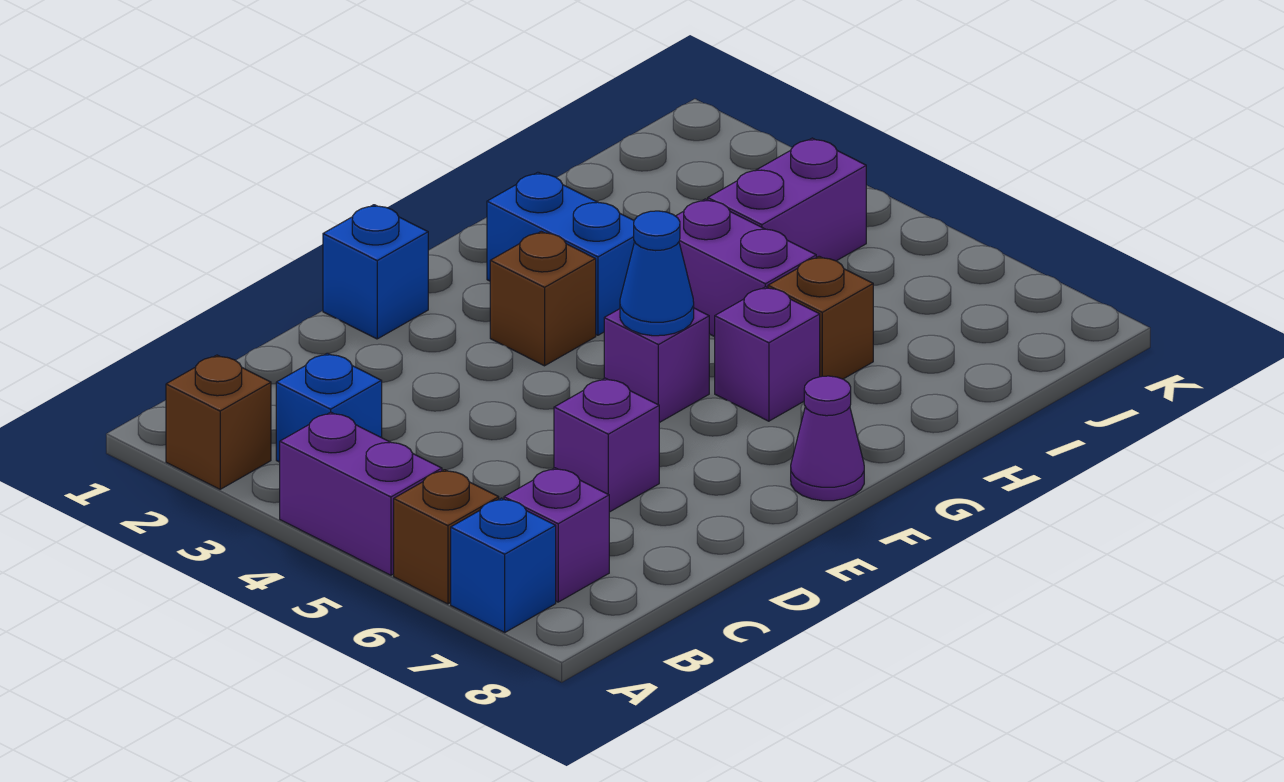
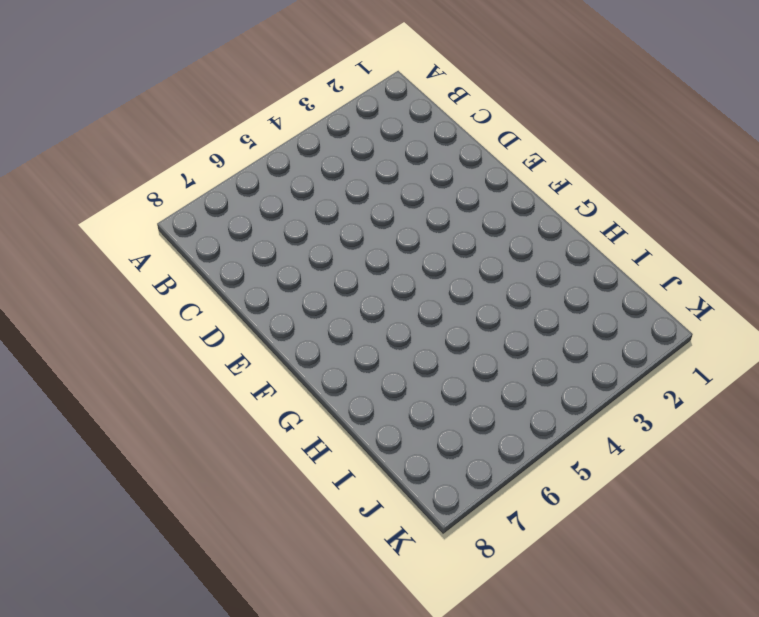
none -> brown 1x1 brick [166,355,271,489]
none -> purple 1x2 brick [280,412,442,575]
none -> brown 1x1 brick [394,470,499,604]

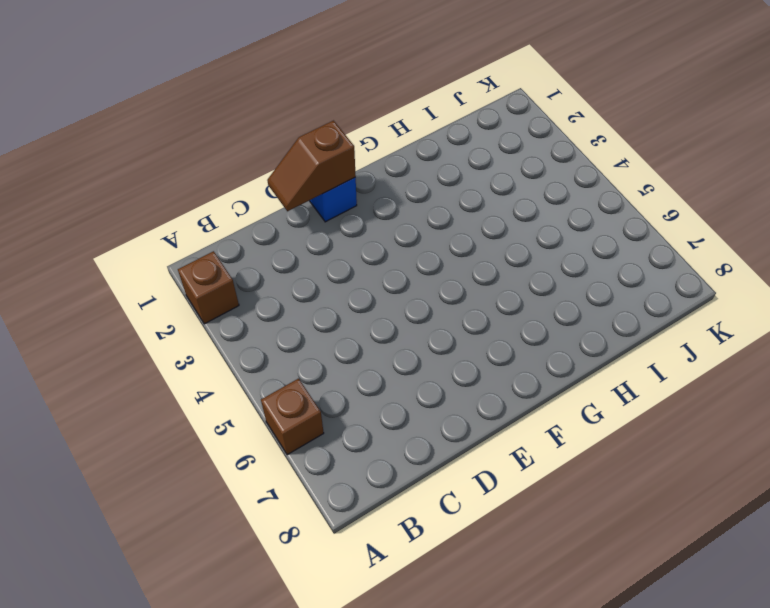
brown 1x2 slope [267,121,356,211] -> none
none -> purple 1x2 brick [280,412,442,575]
none -> blue 1x1 brick [451,498,556,632]
none -> blue 1x1 brick [276,353,382,462]

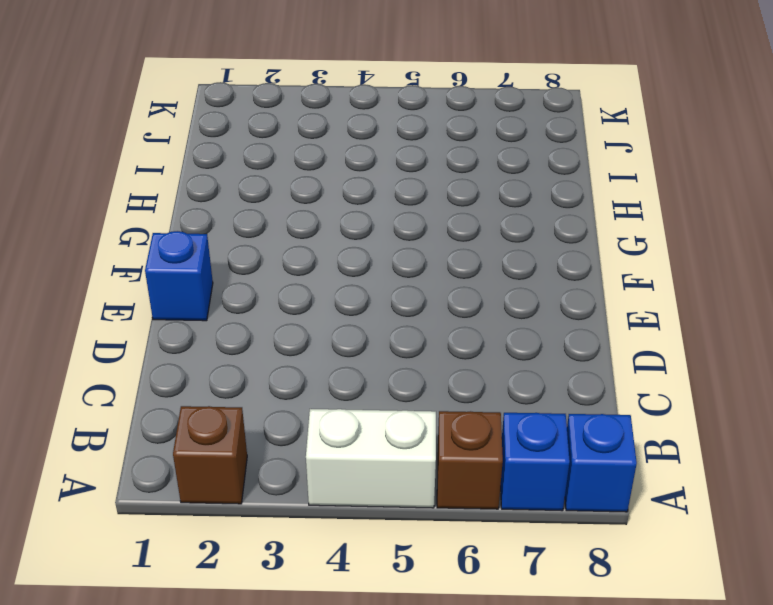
white 1x2 brick [306,409,436,508] -> purple 1x2 brick [280,412,442,575]
blue 1x1 brick [565,414,637,512] -> blue 1x1 brick moved to [276,353,382,462]
none -> purple 1x1 brick [504,468,609,602]
none -> purple 1x1 brick [554,378,659,512]
none -> brown 1x1 brick [490,231,596,366]

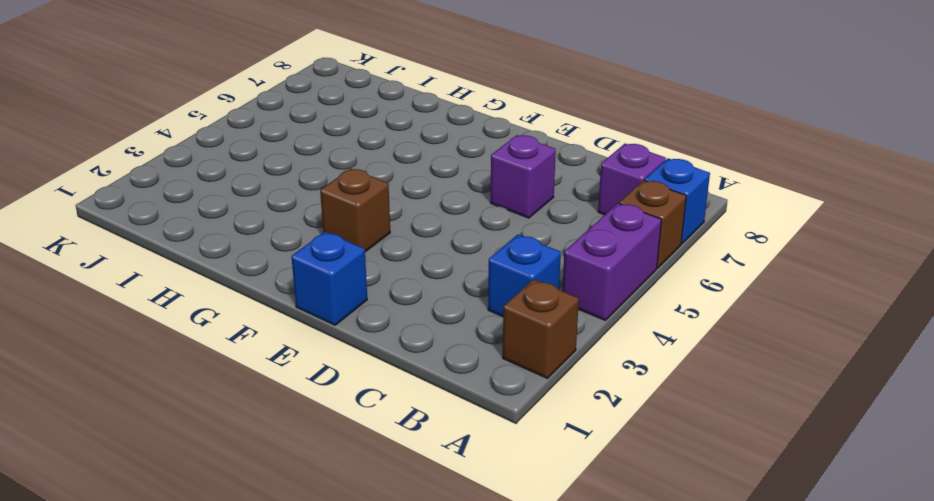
none -> purple 1x1 brick [604,308,709,423]
none -> purple 1x1 cone [791,376,864,501]
none -> blue 1x2 brick [487,172,635,335]

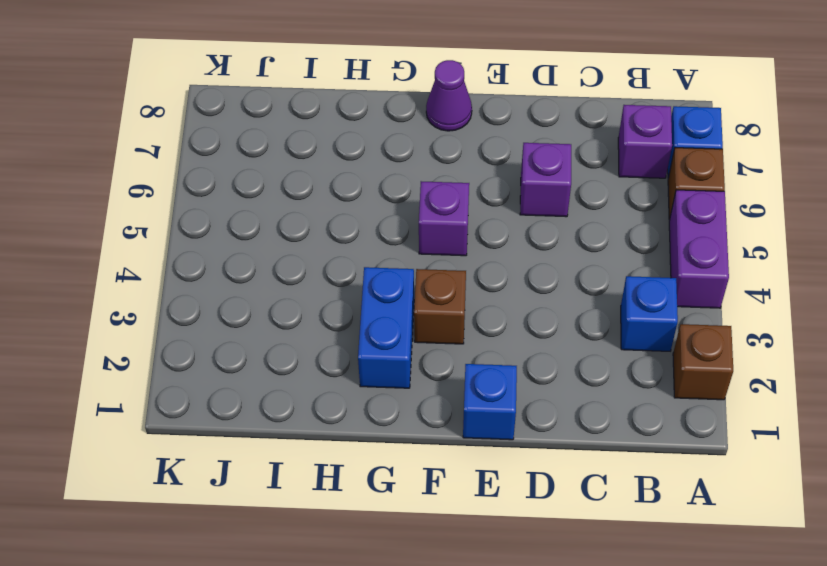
none -> purple 1x1 brick [715,287,820,421]
none -> purple 1x2 brick [676,199,816,337]
none -> brown 1x1 brick [768,256,873,379]

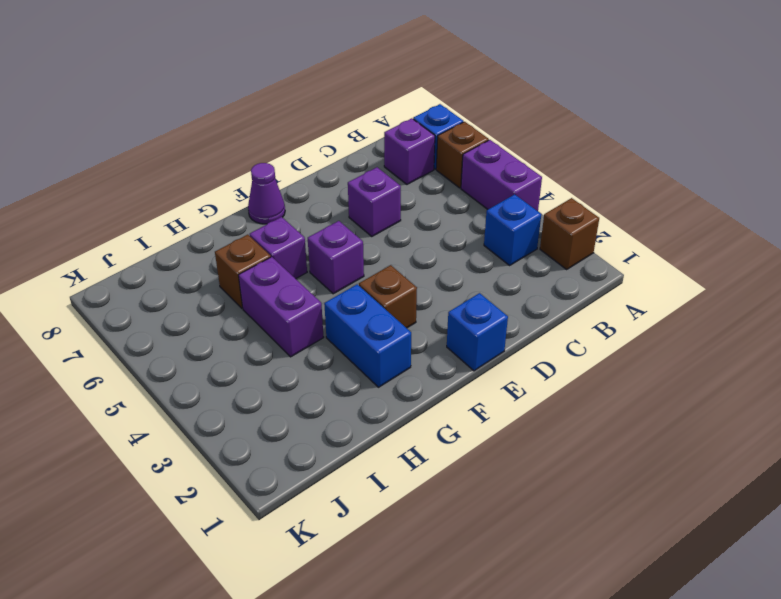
none -> purple 1x2 brick [708,138,866,261]
none -> blue 1x1 cone [620,211,694,336]

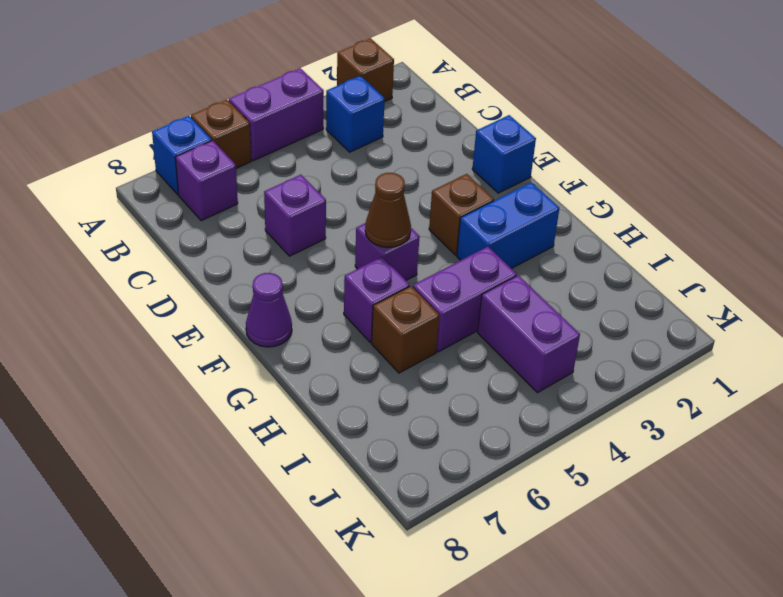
brown 1x1 cone [365,173,411,247] -> blue 1x1 cone [620,211,694,336]

